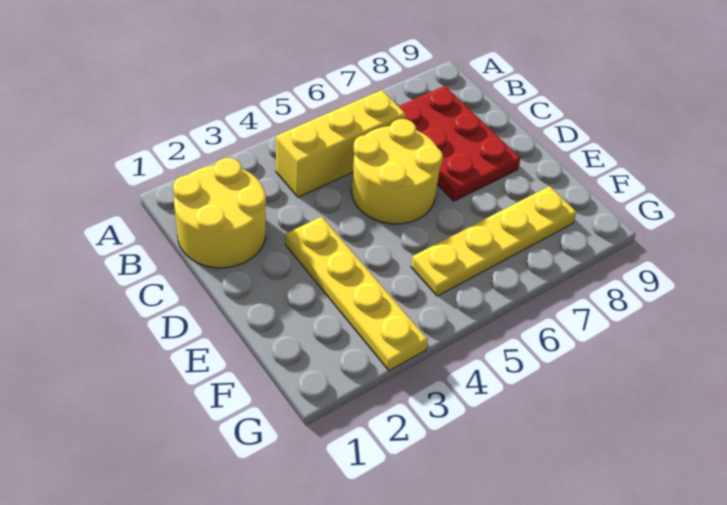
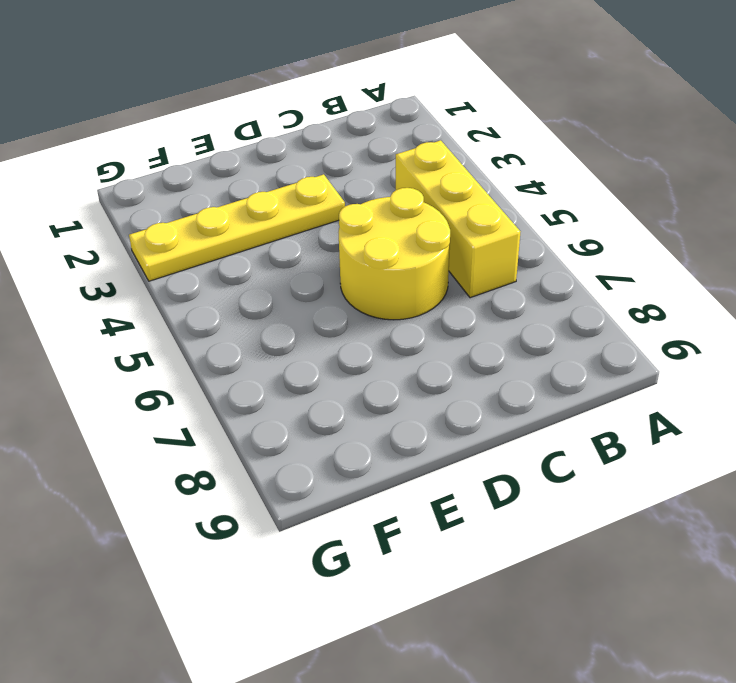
none -> yellow 2x2 round brick [173,158,266,268]
none -> red 2x3 plate [399,86,520,201]

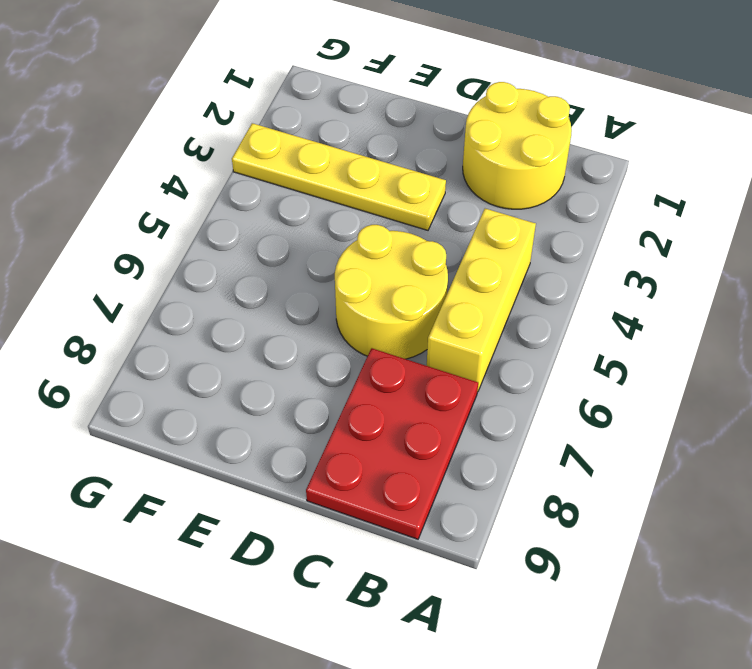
red 2x3 plate [306,348,478,539] -> red 2x3 plate turned to [399,86,520,201]
none -> yellow 1x4 plate [411,186,577,296]

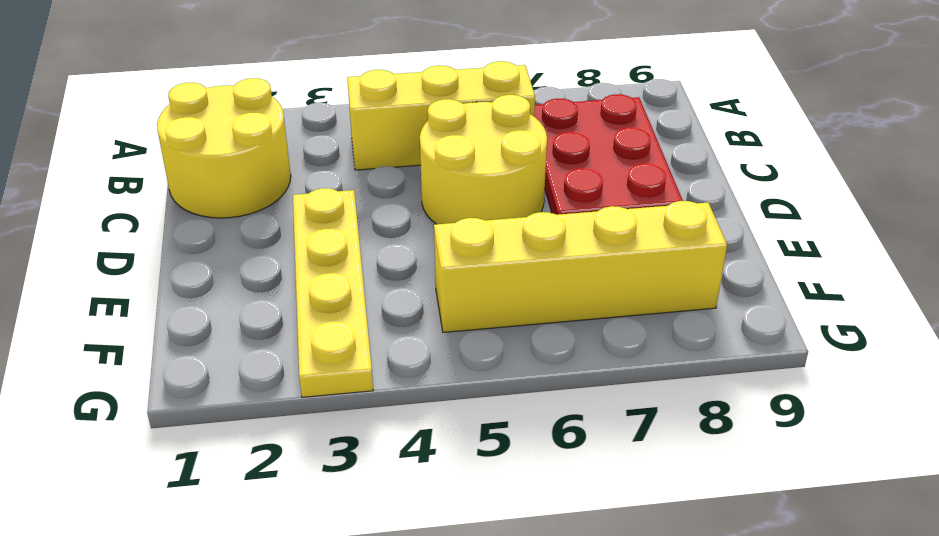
yellow 1x4 brick [434,201,727,332] -> yellow 1x4 plate [411,186,577,296]

